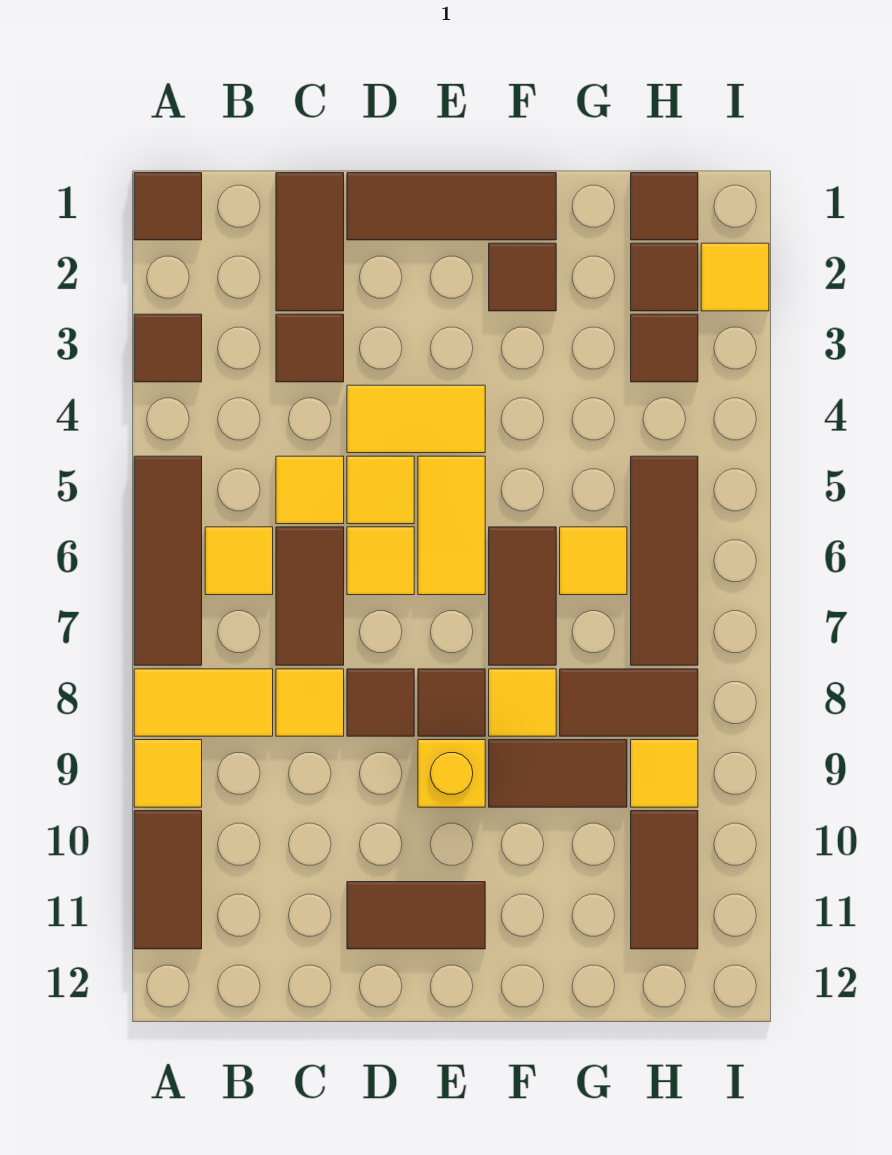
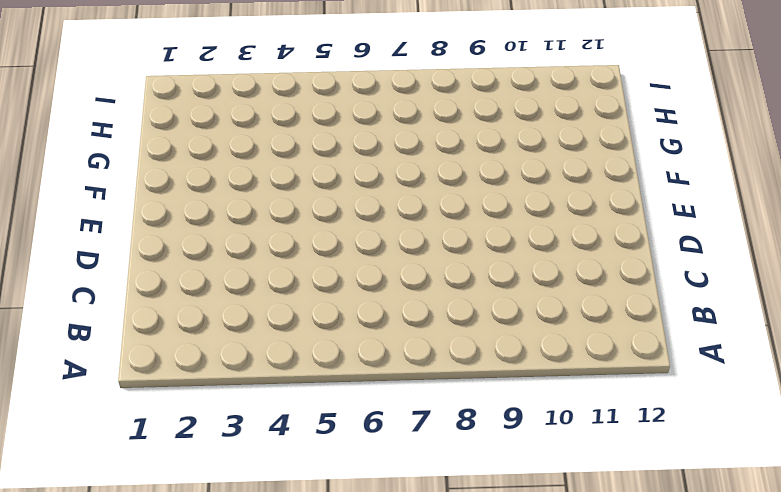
none -> brown 1x1 tile [134,173,202,240]
none -> brown 1x1 tile [134,314,202,382]
none -> brown 1x3 tile [134,456,202,665]
none -> yellow 1x2 tile [134,669,273,736]

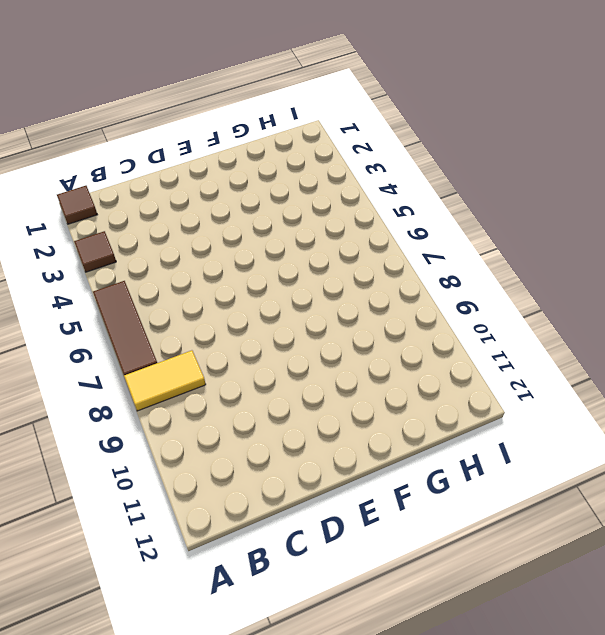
none -> yellow 1x1 tile [134,740,202,807]
none -> brown 1x2 tile [134,811,202,949]
none -> yellow 1x1 tile [205,527,273,595]
none -> brown 1x2 tile [276,173,344,311]

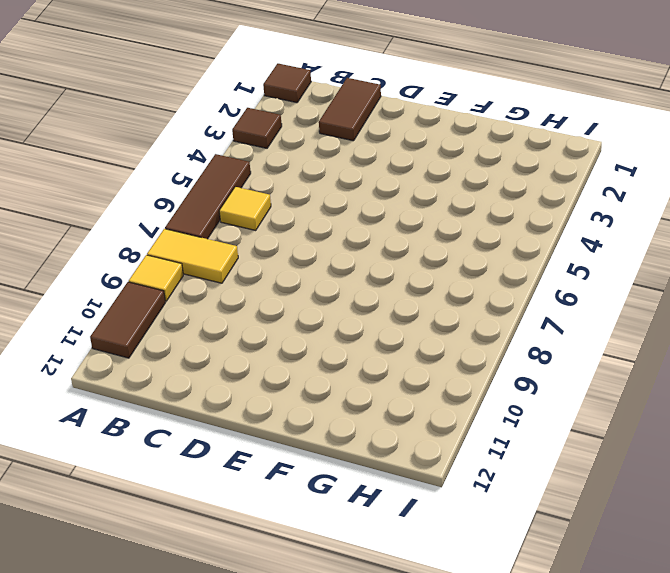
none -> brown 1x1 tile [276,314,344,382]
none -> yellow 1x1 tile [276,456,344,524]
none -> brown 1x2 tile [276,527,344,665]
none -> yellow 1x1 tile [276,669,344,736]

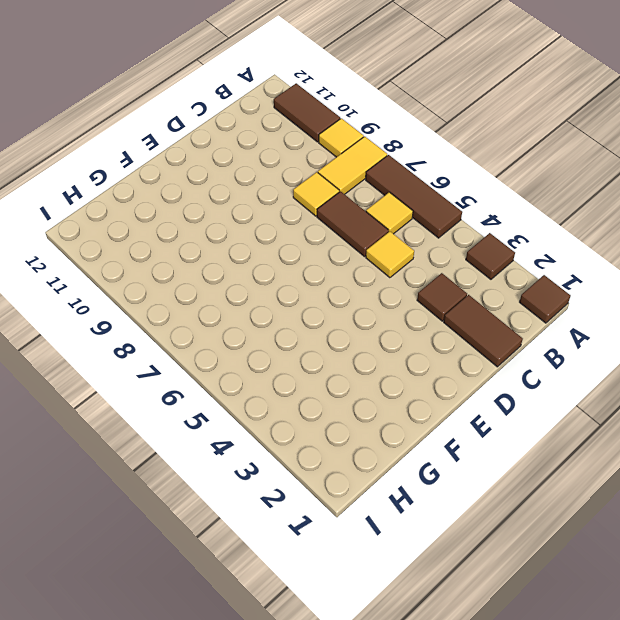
none -> brown 1x3 tile [347,173,556,240]
none -> yellow 1x2 tile [347,385,485,453]
none -> yellow 1x1 tile [347,456,414,524]
none -> yellow 1x1 tile [347,527,414,595]

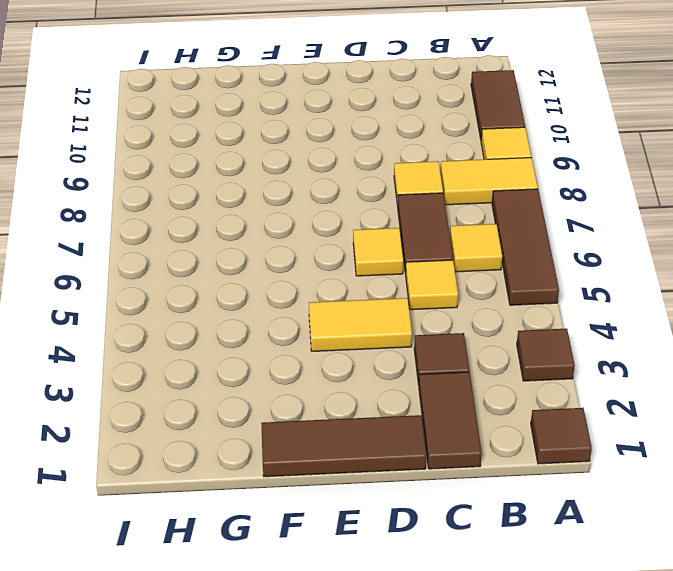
none -> yellow 1x1 tile [347,456,414,524]
none -> brown 1x1 tile [347,669,414,736]
none -> brown 1x2 tile [347,882,485,949]
none -> yellow 1x2 tile [418,456,485,595]

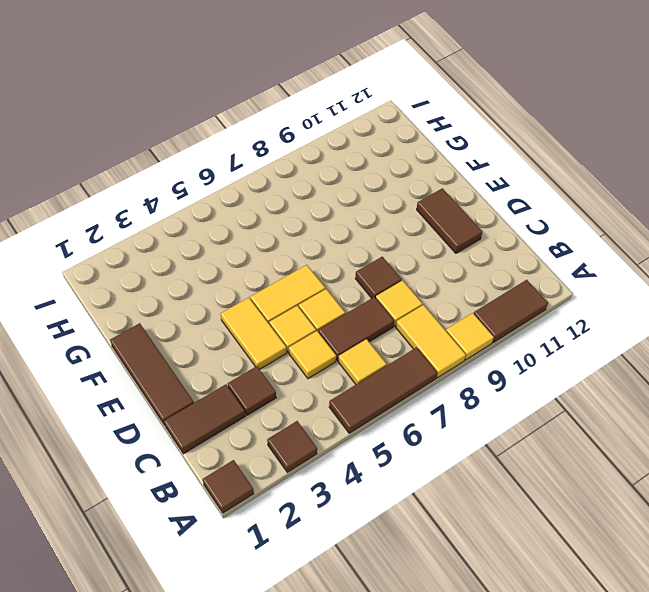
none -> brown 1x1 tile [418,669,485,736]
none -> yellow 1x1 brick [418,740,485,807]
none -> brown 1x1 tile [489,243,556,311]
none -> brown 1x2 tile [489,527,556,665]

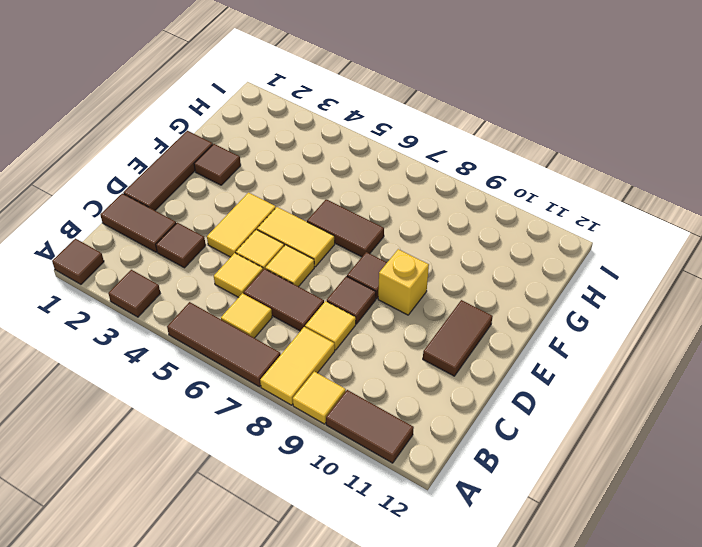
none -> yellow 1x1 tile [489,669,556,736]
none -> brown 1x2 tile [489,740,627,807]
none -> yellow 1x1 tile [560,527,627,595]
none -> brown 1x2 tile [560,669,698,736]

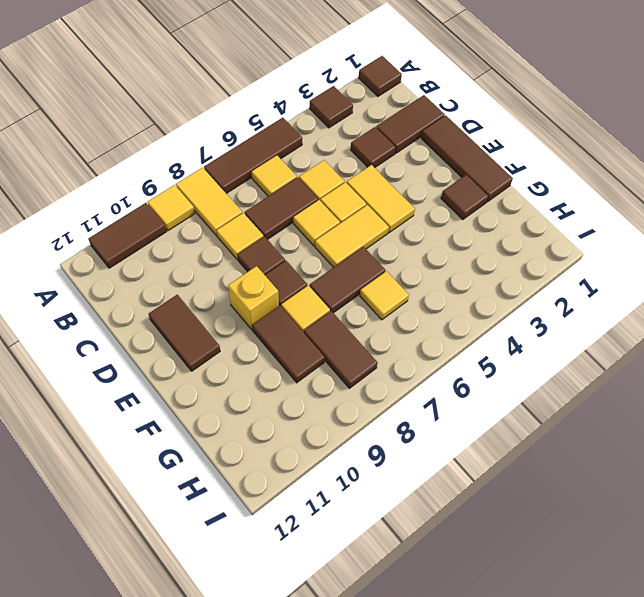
none -> brown 1x1 tile [631,173,698,240]
none -> brown 1x1 tile [631,243,698,311]
none -> brown 1x1 tile [631,314,698,382]
none -> brown 1x3 tile [631,456,698,665]

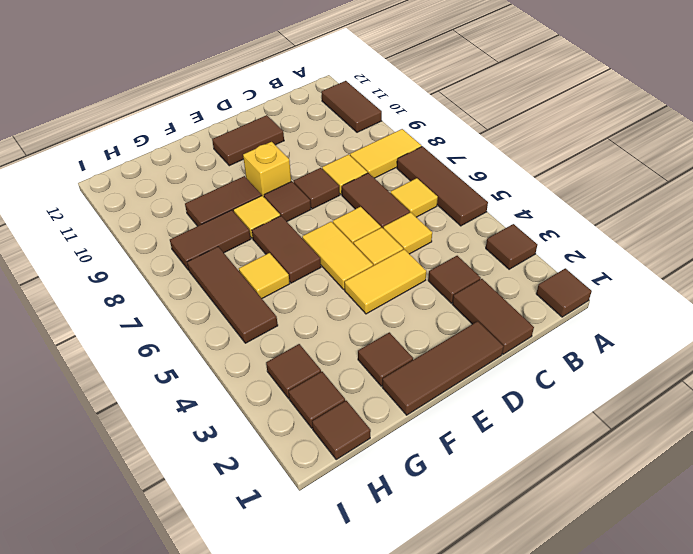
none -> yellow 1x1 tile [134,740,202,807]
none -> yellow 1x1 tile [631,740,698,807]
none -> brown 1x2 tile [631,811,698,949]
none -> yellow 1x1 tile [701,243,769,311]

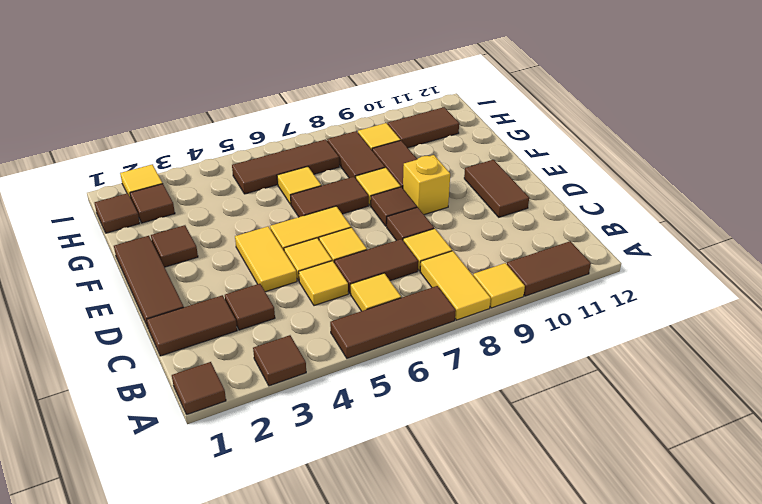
none -> brown 1x1 tile [631,314,698,382]

